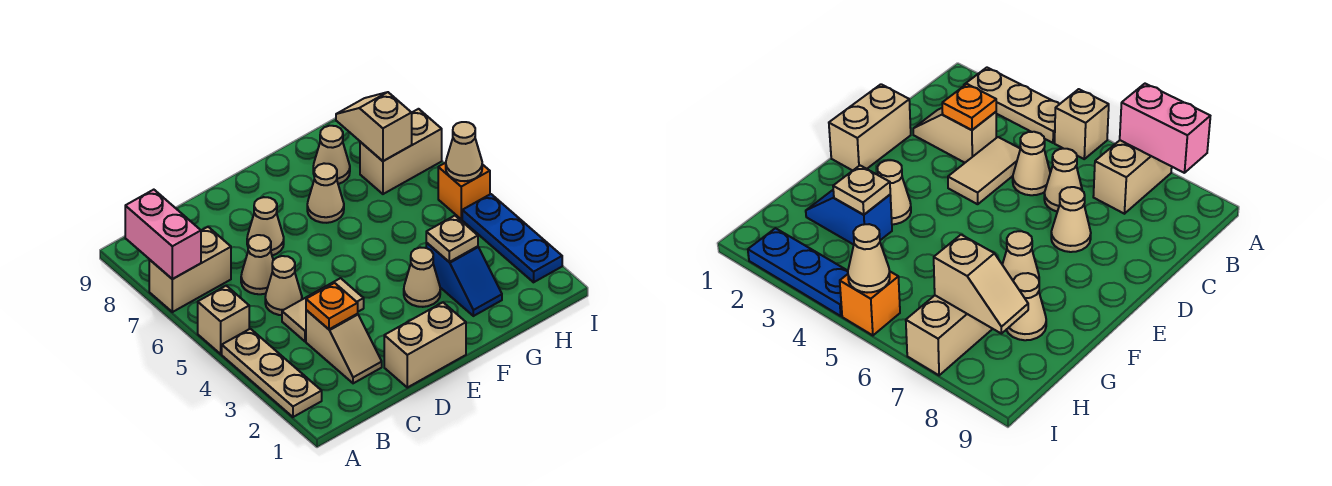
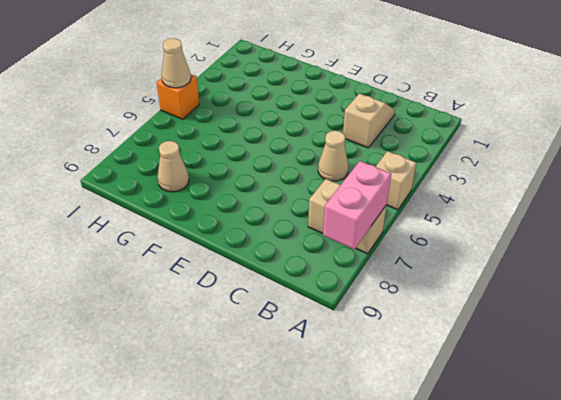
none -> tan 1x3 plate [222,329,322,417]
none -> tan 1x2 tile [282,278,364,341]
none -> tan 1x1 cone [241,235,273,294]

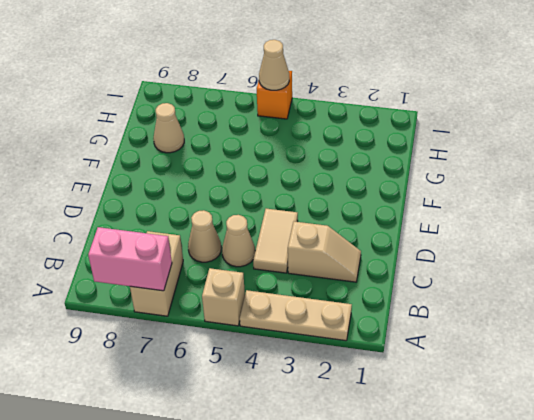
none -> tan 1x2 brick [384,302,466,388]
none -> tan 1x1 cone [247,197,284,256]
none -> tan 1x1 cone [404,248,440,307]

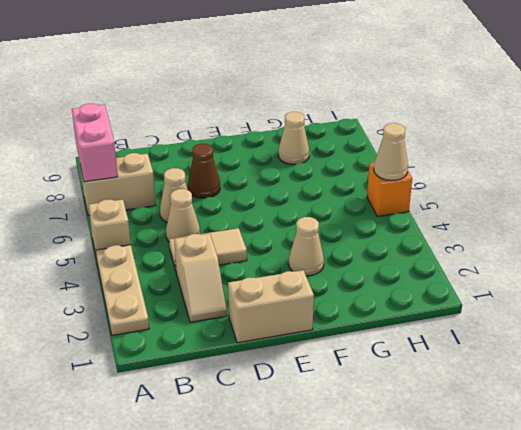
brown 1x1 cone [188,144,220,198] -> tan 1x1 cone [247,197,284,256]
none -> tan 1x1 cone [307,163,344,223]
none -> blue 1x2 slope [426,243,502,316]
none -> tan 1x2 brick [360,109,442,194]

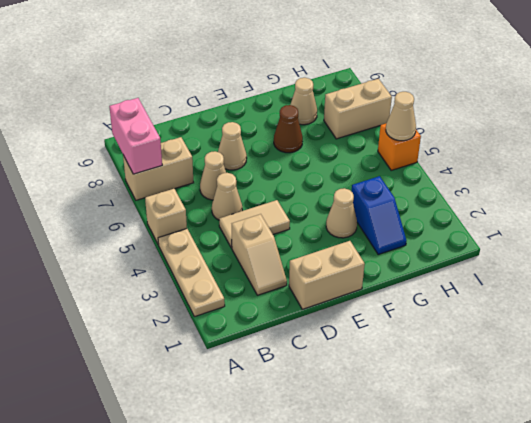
brown 1x1 cone [274,105,303,153] -> tan 1x1 cone [307,163,344,223]
none -> blue 1x3 plate [462,194,562,282]
none -> orange 1x1 plate [306,283,358,329]
none -> tan 1x1 plate [426,216,478,262]

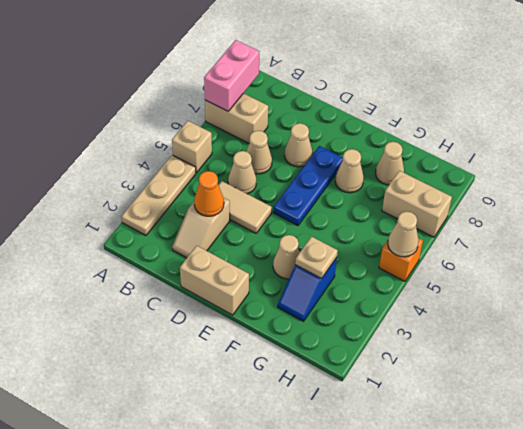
orange 1x1 cone [194,171,224,216] -> orange 1x1 plate [306,283,358,329]
blue 1x3 plate [274,146,343,226] -> blue 1x3 plate moved to [462,194,562,282]
none -> tan 1x2 slope [336,92,412,161]

